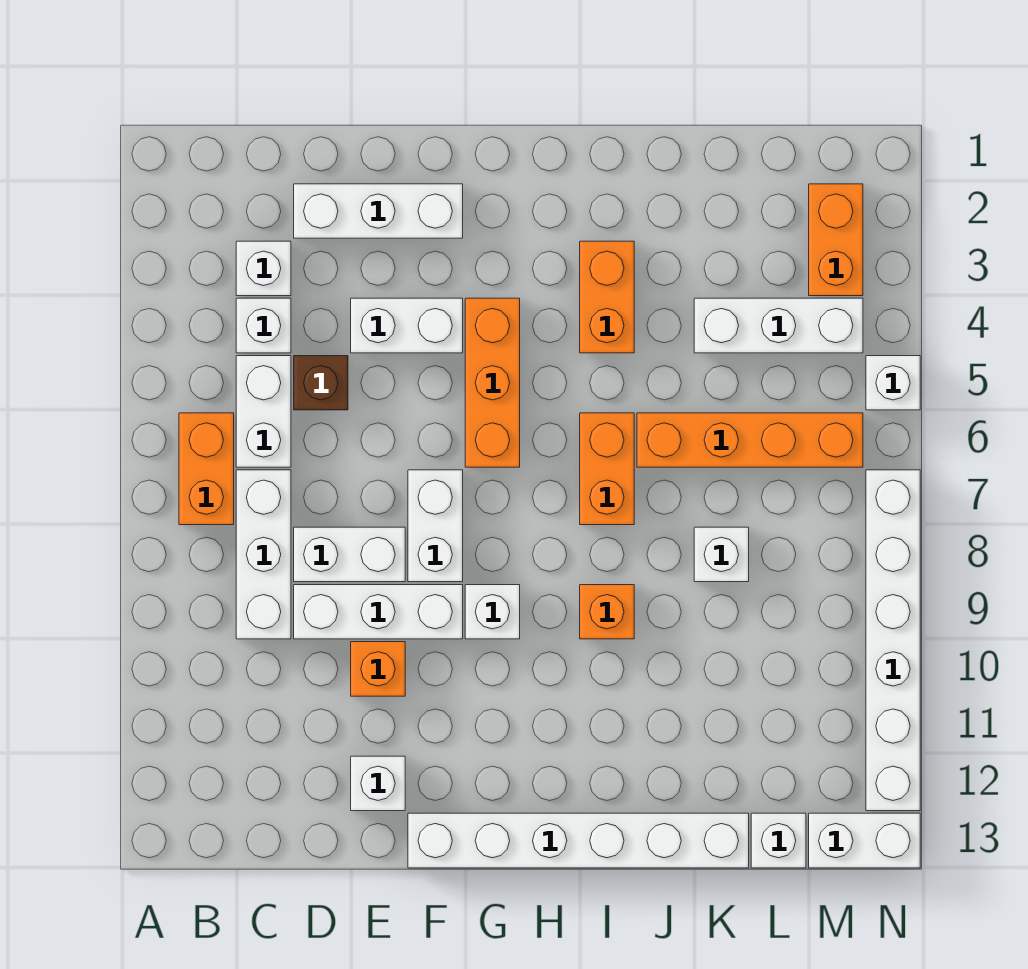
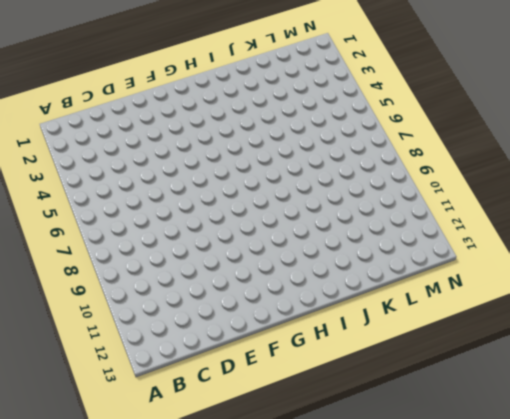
none -> orange 1x2 brick [179,413,234,525]
none -> white 1x1 brick [236,241,291,296]
none -> white 1x1 brick [236,298,291,353]

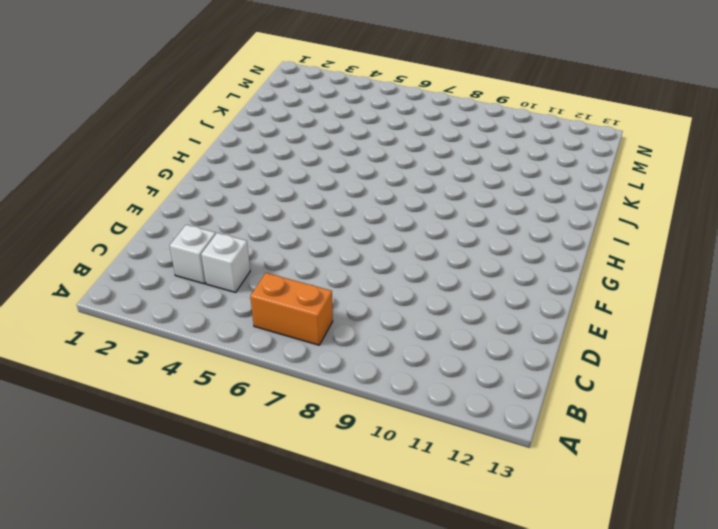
none -> white 1x2 brick [236,356,291,467]
none -> white 1x3 brick [236,470,291,639]
none -> white 1x3 brick [294,184,463,238]

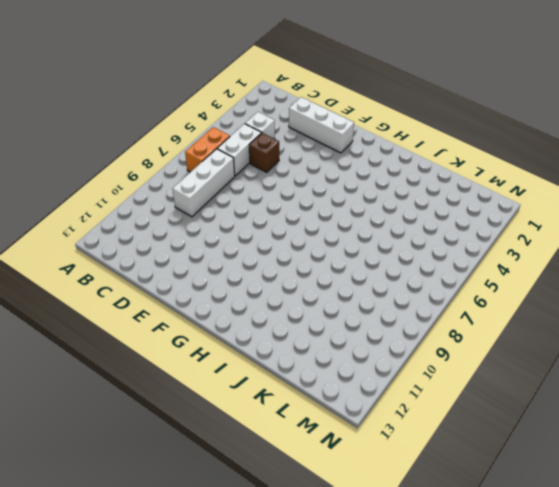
none -> white 1x1 brick [236,241,291,296]
none -> white 1x2 brick [294,527,405,582]
none -> white 1x3 brick [294,585,463,639]

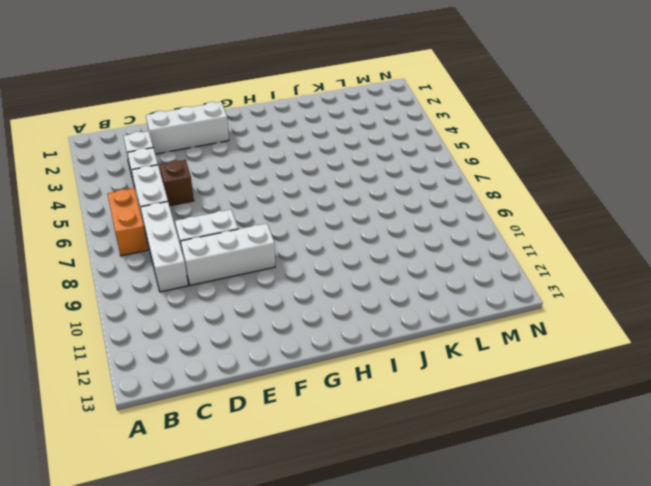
none -> white 1x2 brick [351,298,463,353]
none -> orange 1x1 brick [351,642,405,696]
none -> white 1x1 brick [351,756,405,811]

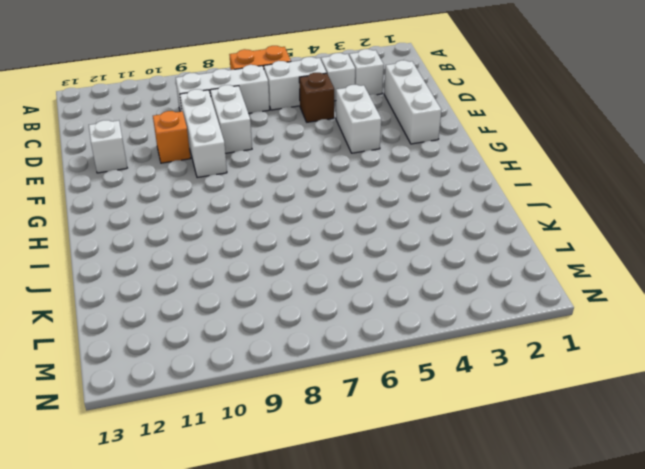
none -> white 1x2 brick [408,470,463,582]
none -> white 1x6 brick [408,813,749,868]
none -> orange 1x3 brick [465,298,520,467]

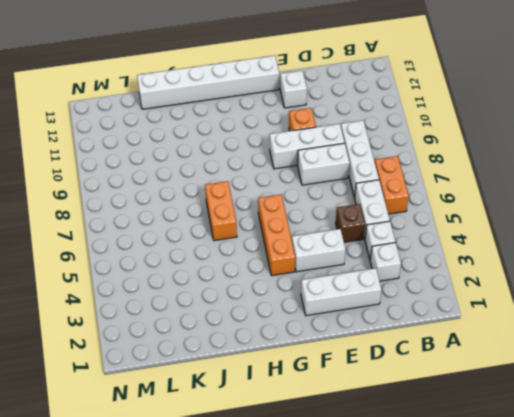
none -> white 1x2 brick [408,470,463,582]
none -> white 1x1 brick [465,585,520,639]
none -> orange 1x2 brick [580,241,634,353]

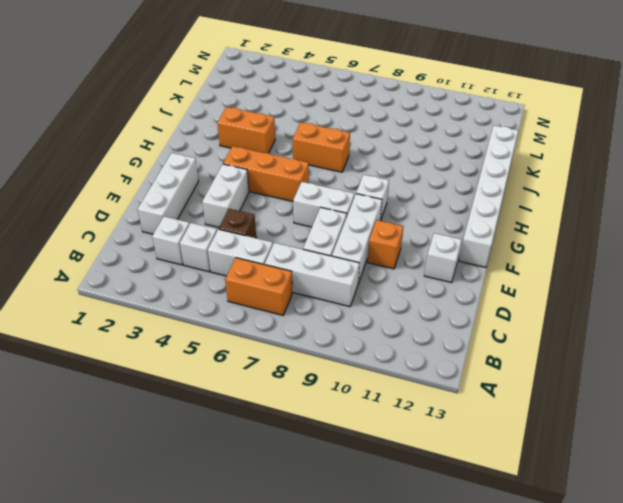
none -> orange 1x1 brick [580,585,634,639]
none -> orange 1x4 brick [637,413,863,467]
none -> white 1x3 brick [694,298,863,353]

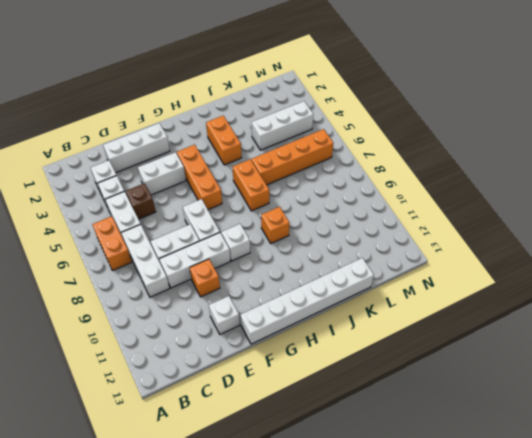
none -> white 1x1 brick [694,527,749,582]
none -> white 1x1 brick [751,813,806,868]
none -> orange 1x2 brick [809,184,863,296]

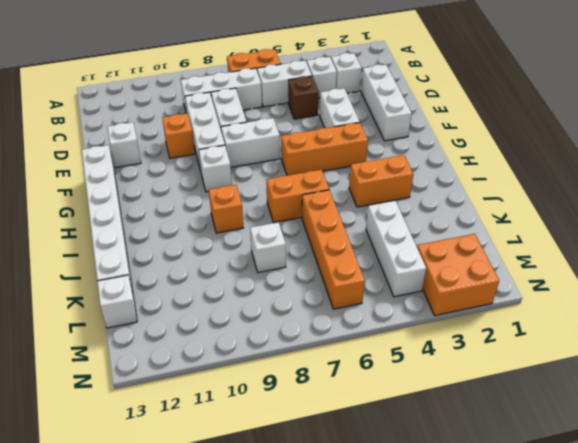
orange 2x2 brick [417,234,499,316] -> orange 1x2 brick [809,184,863,296]
none -> white 1x2 brick [809,813,920,868]
none -> white 1x1 brick [866,356,920,410]
none -> white 1x6 brick [866,470,920,811]

